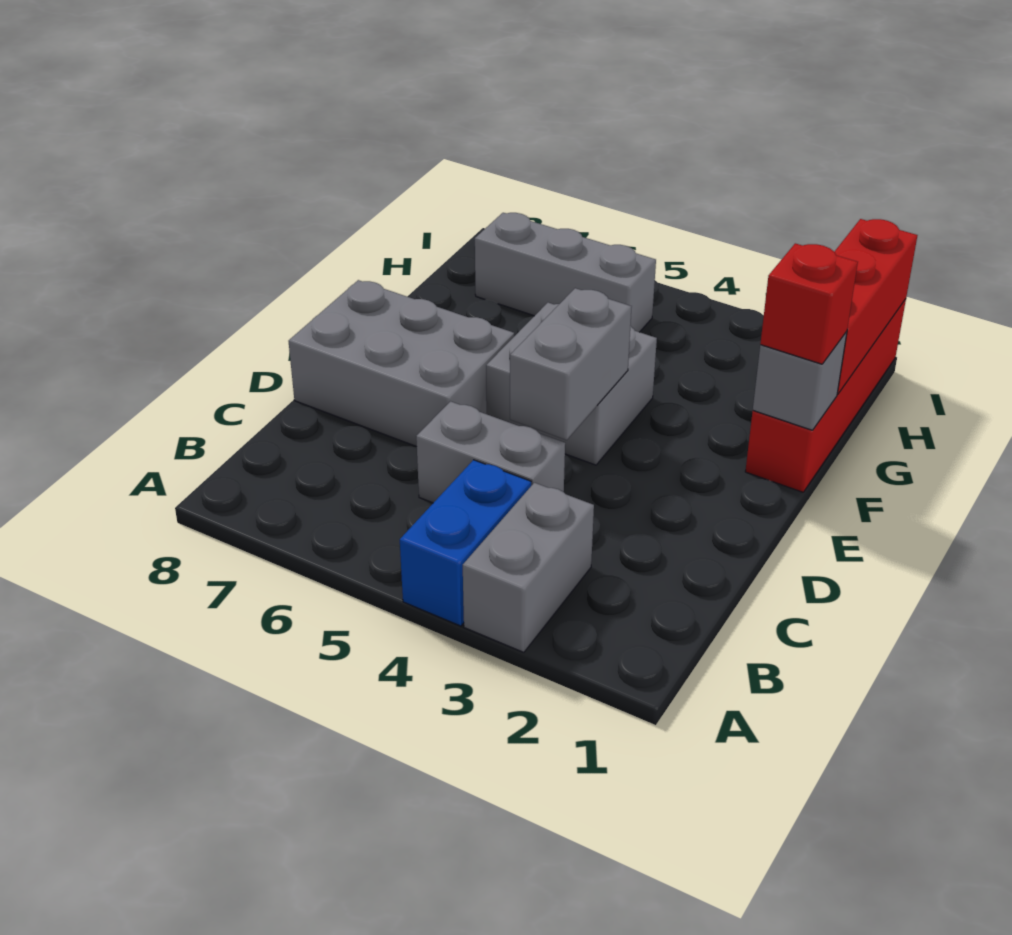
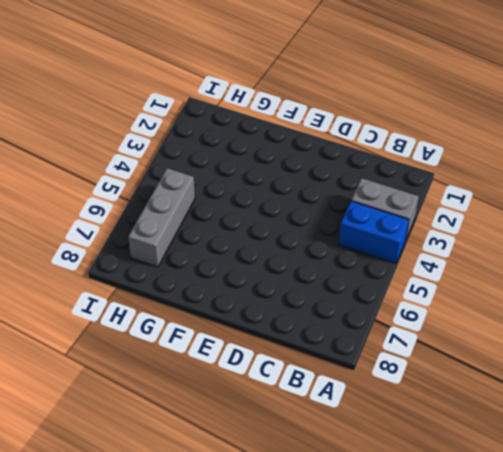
none -> grey 1x2 brick [416,401,565,503]
none -> grey 2x3 brick [289,280,514,447]

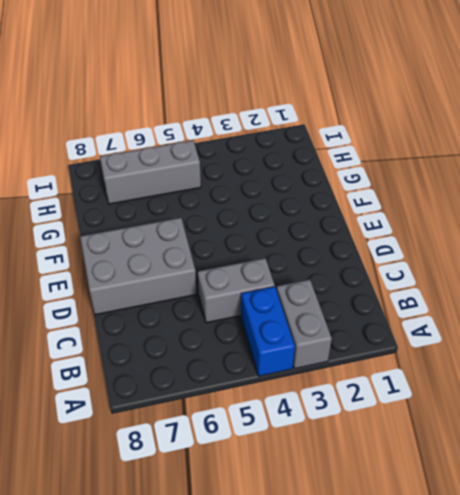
none -> grey 2x2 brick [486,303,657,465]
none -> red 1x4 brick [745,299,906,492]

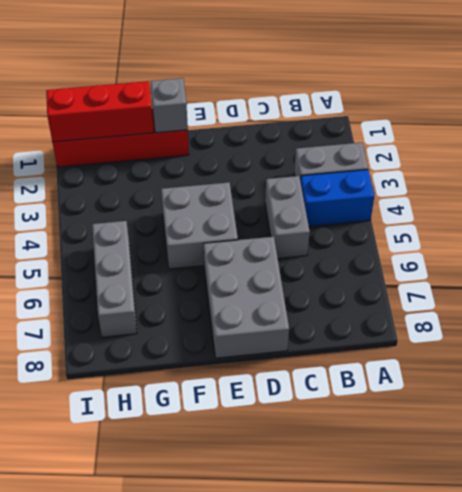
none -> grey 1x2 brick [510,288,632,440]
none -> red 1x1 brick [760,243,858,364]

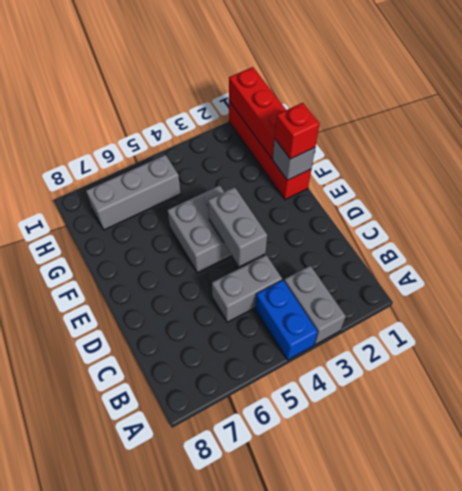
none -> grey 2x3 brick [289,280,514,447]

